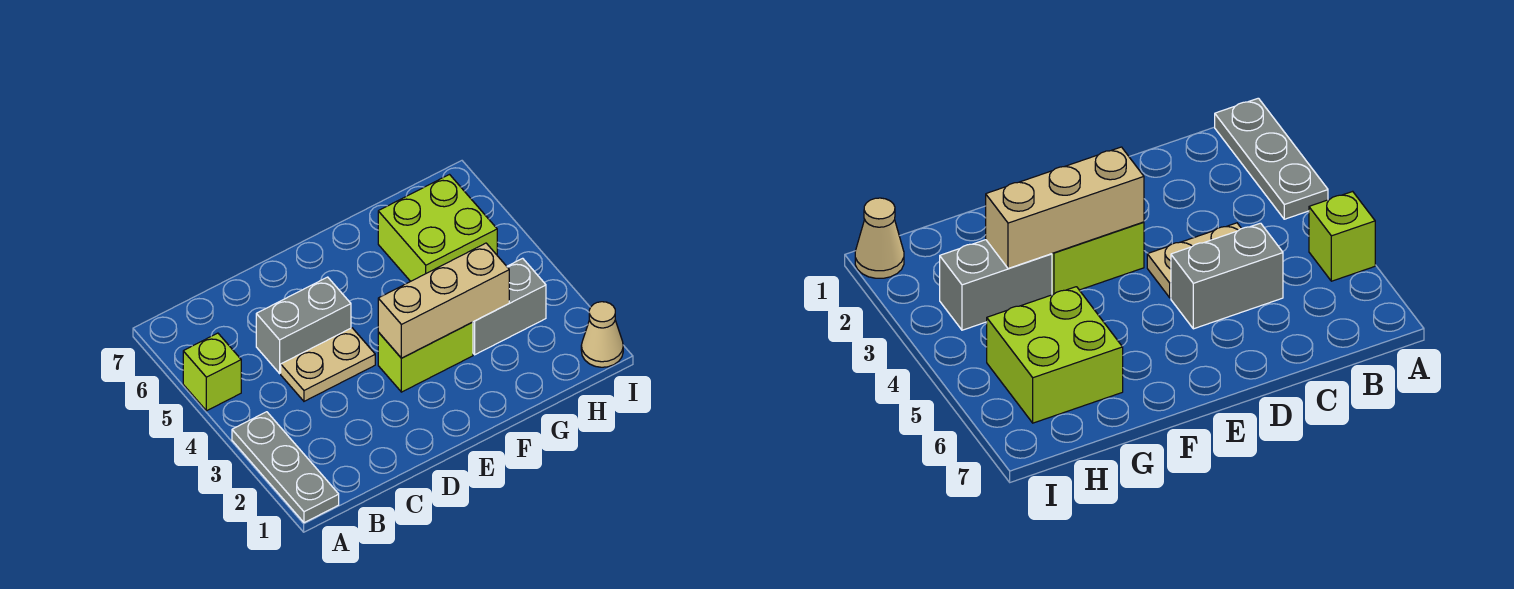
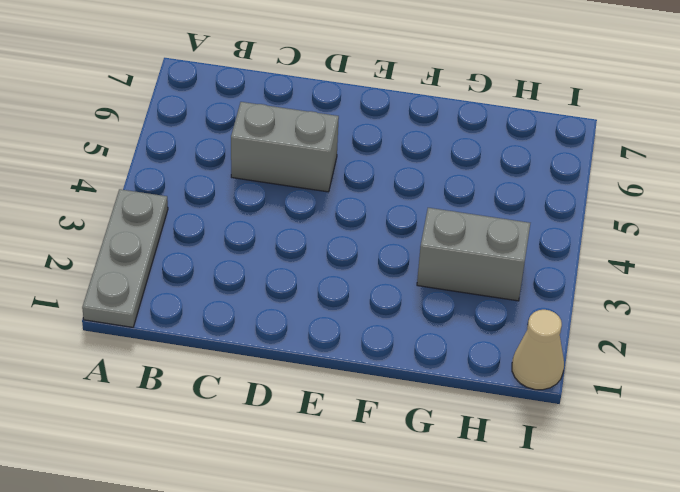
none -> lime 1x1 brick [183,333,241,411]
none -> tan 1x2 plate [281,328,375,401]

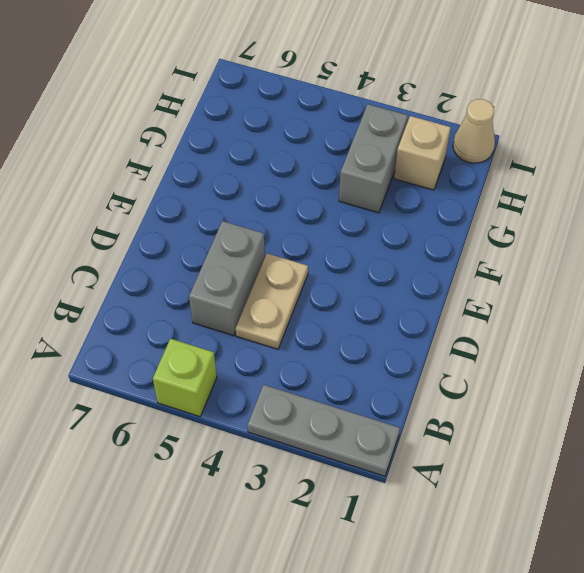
tan 1x1 brick [394,116,451,190] -> none
none -> lime 1x2 brick [378,322,473,392]
none -> lime 2x2 brick [378,175,497,281]

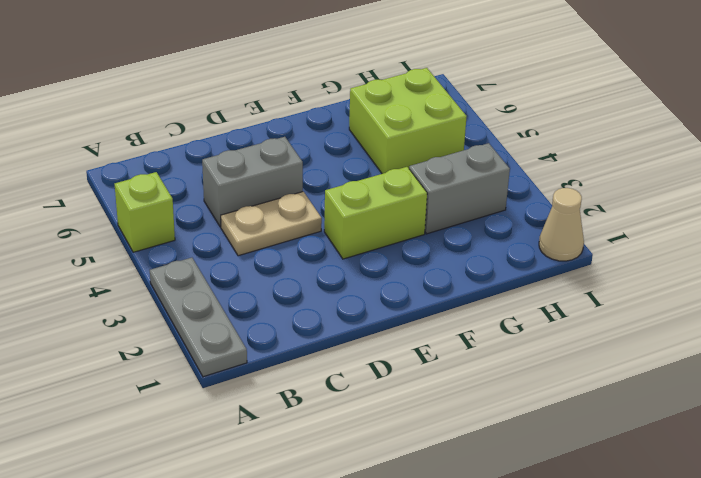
none -> tan 1x3 brick [378,243,509,358]

